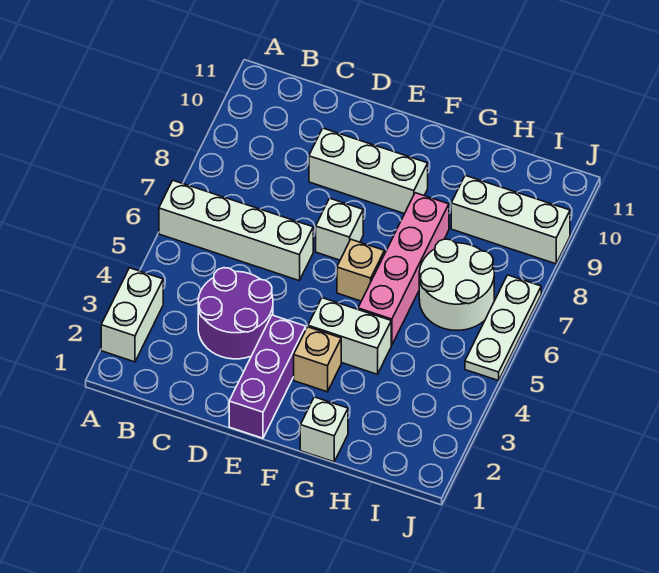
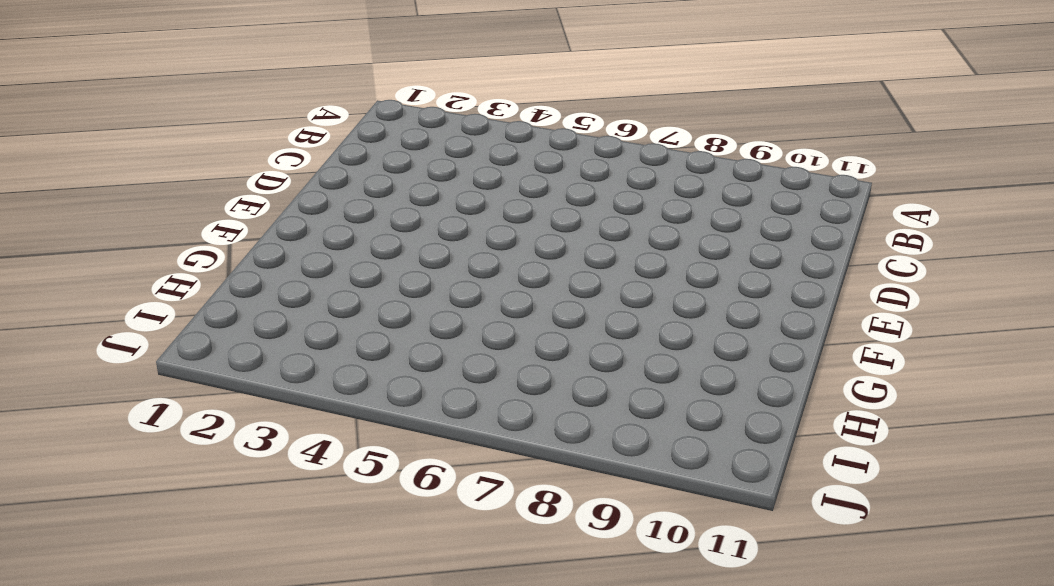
none -> white 1x2 brick [101,268,163,362]
none -> white 1x4 brick [159,181,313,281]
none -> purple 2x2 round brick [198,268,273,359]

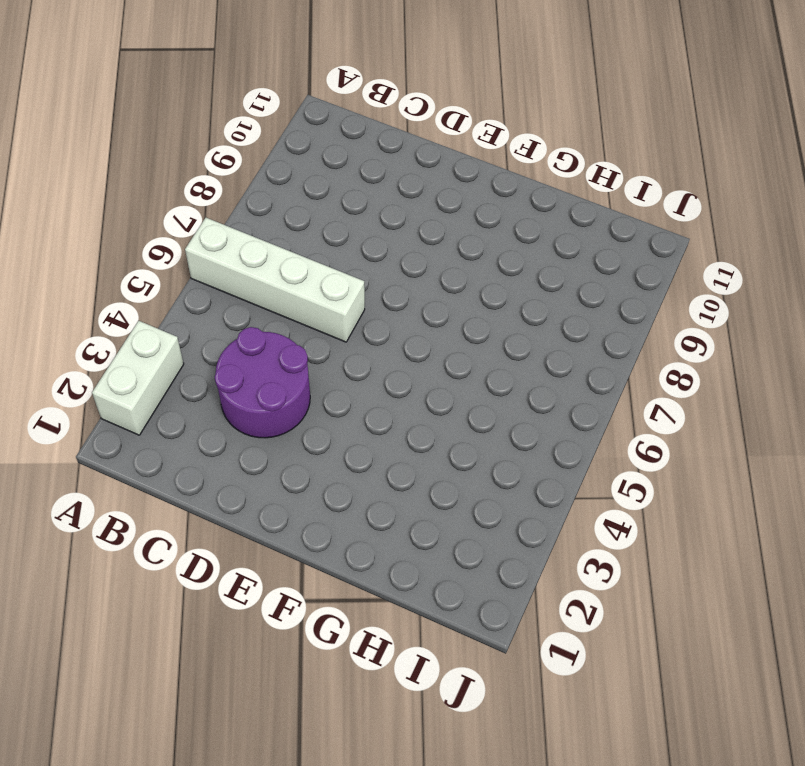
none -> white 1x3 brick [309,128,428,214]
none -> purple 1x3 brick [229,315,306,438]
none -> white 1x1 brick [316,198,363,260]

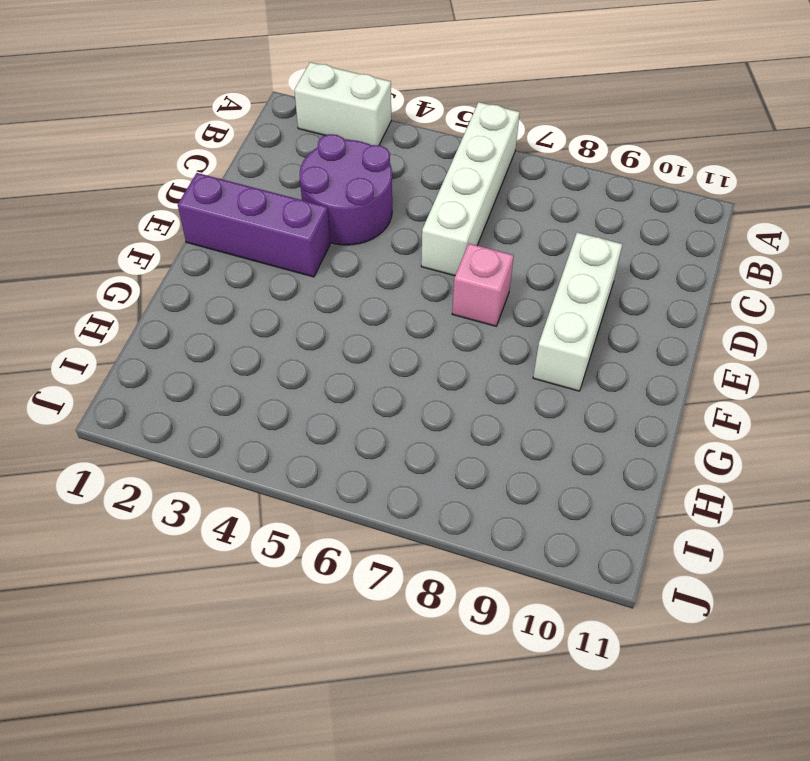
pink 1x1 brick [452,244,514,326] -> white 1x1 brick [316,198,363,260]
none -> tan 1x1 brick [294,327,341,392]
none -> white 1x2 brick [308,298,391,374]
none -> tan 1x1 brick [337,240,384,301]

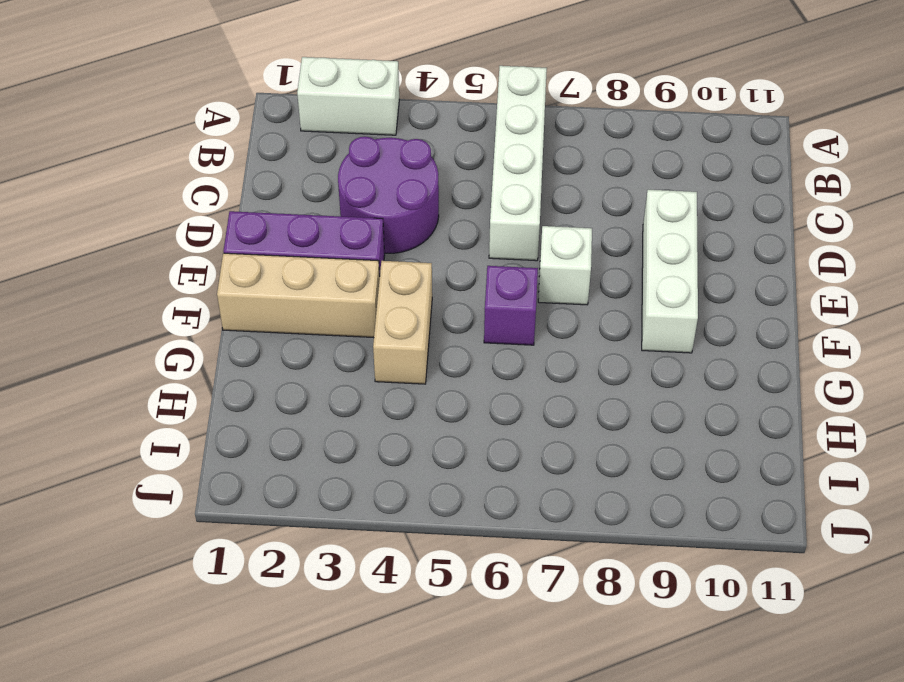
tan 1x3 brick [217,253,380,337] -> tan 1x1 brick [294,327,341,392]
tan 1x2 brick [373,261,432,384] -> white 1x2 brick [308,298,391,374]
purple 1x1 brick [484,266,538,345] -> tan 1x1 brick [337,240,384,301]
none -> white 1x1 brick [300,397,348,462]
none -> pink 1x4 brick [358,193,449,345]
none -> white 2x2 round brick [419,239,494,330]

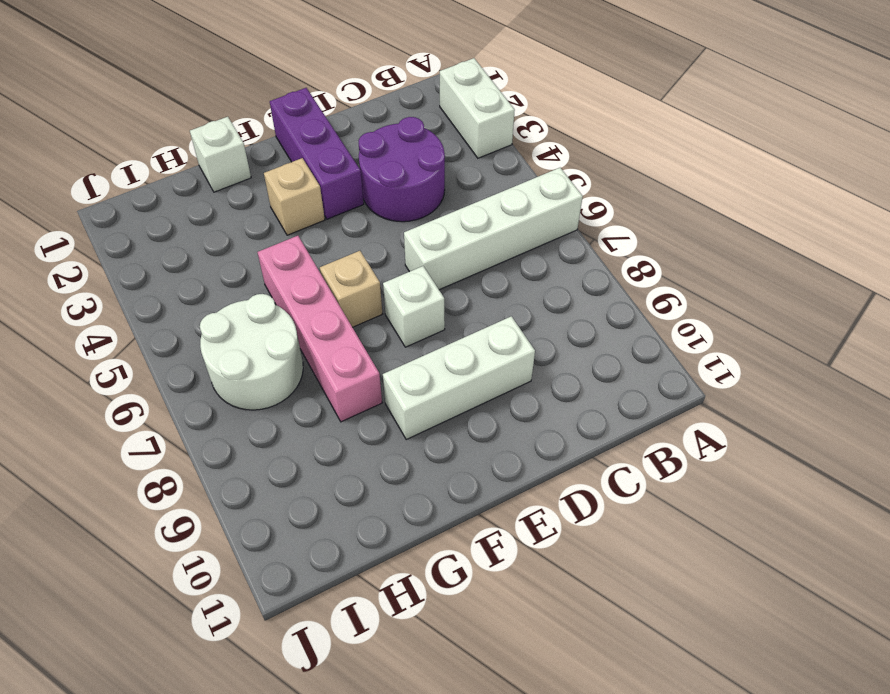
none -> white 1x2 brick [308,298,391,374]
none -> white 1x3 brick [451,175,570,264]
none -> white 1x3 plate [465,275,541,381]

